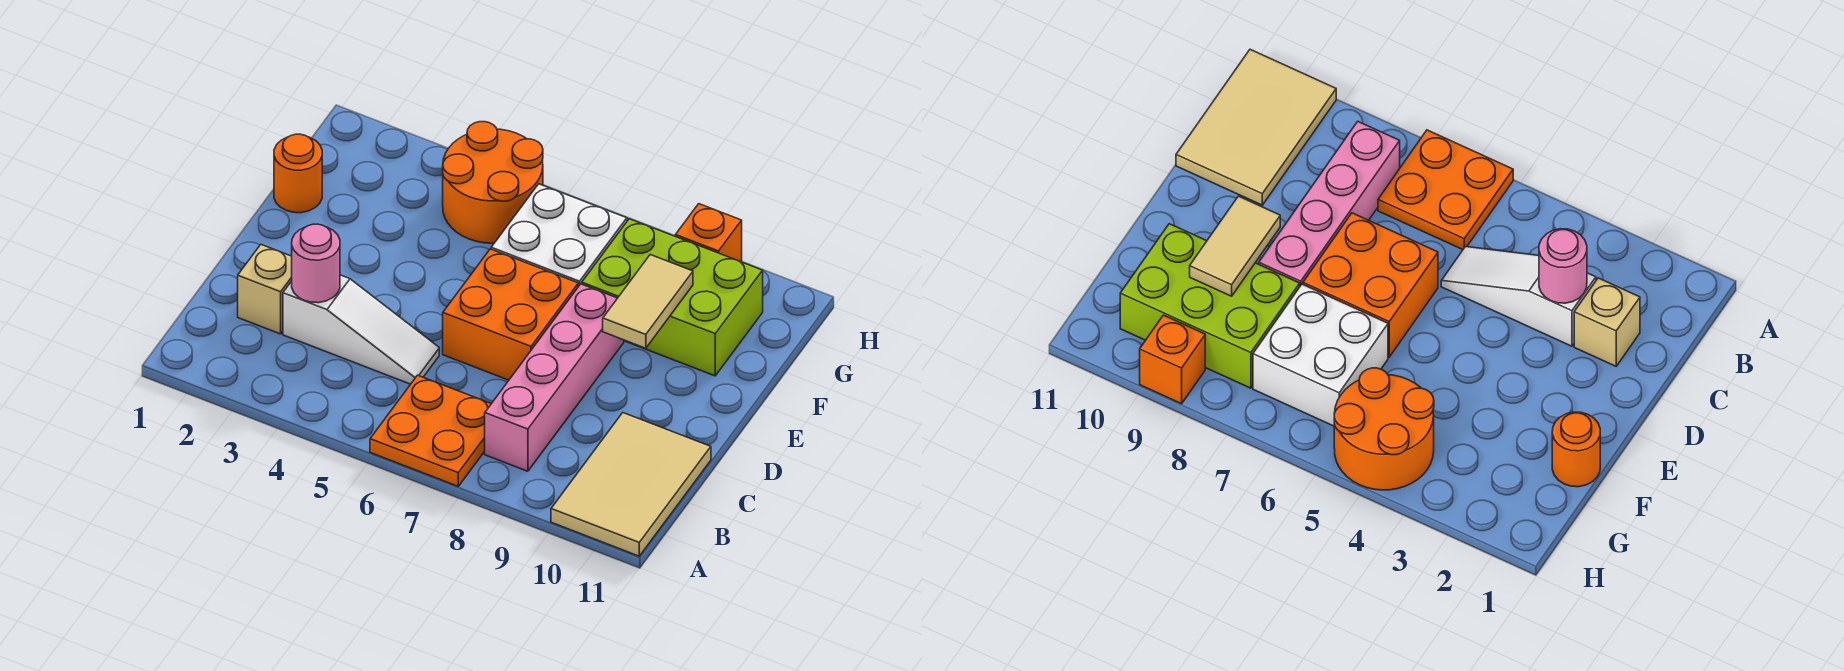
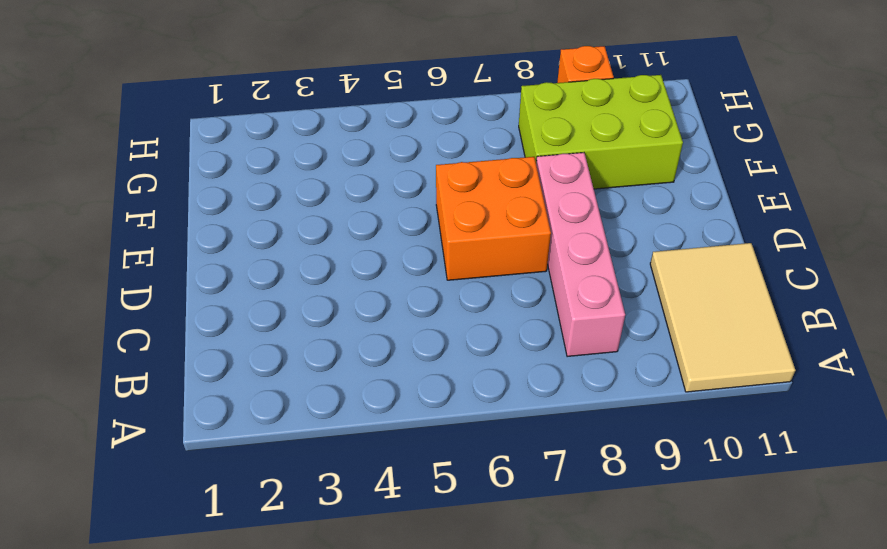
none -> orange 2x2 plate [370,375,491,486]
none -> tan 1x1 brick [238,245,292,334]
none -> white 1x3 slope [283,275,439,384]

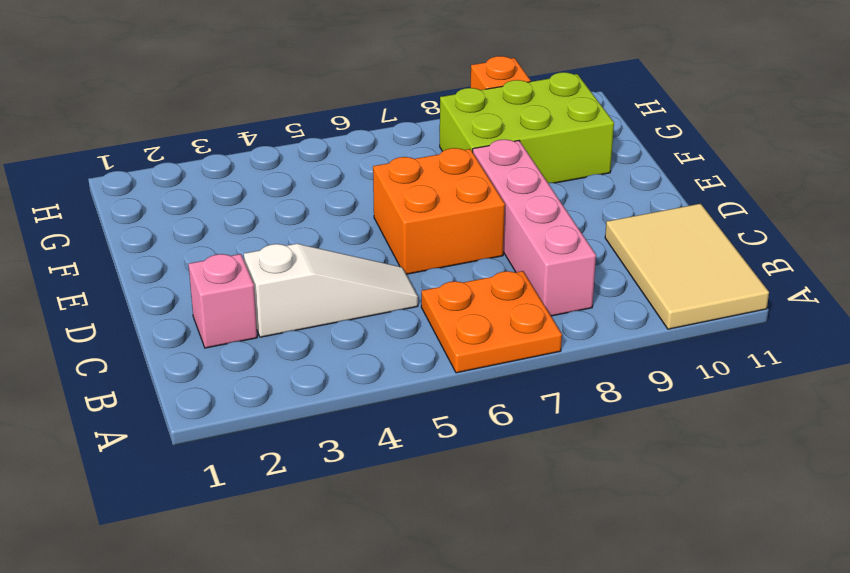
pink 1x1 brick [189,254,257,348] -> tan 1x1 brick [238,245,292,334]
none -> orange 1x1 round brick [274,134,322,213]
none -> white 2x2 brick [491,184,627,287]
none -> orange 2x2 round brick [443,122,543,243]

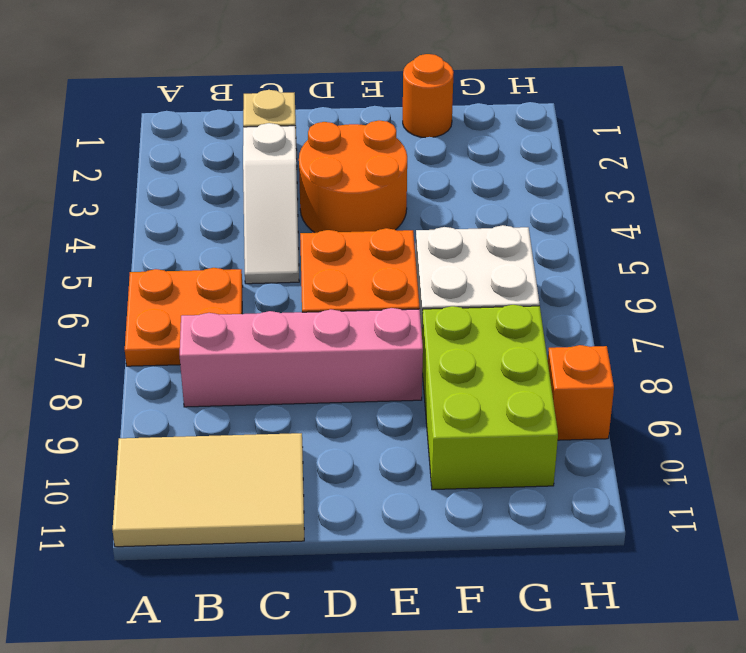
orange 2x2 round brick [299,120,407,233] -> orange 2x2 round brick moved to [443,122,543,243]
none -> pink 1x1 round brick [292,224,340,303]
none -> tan 1x2 tile [603,255,693,348]

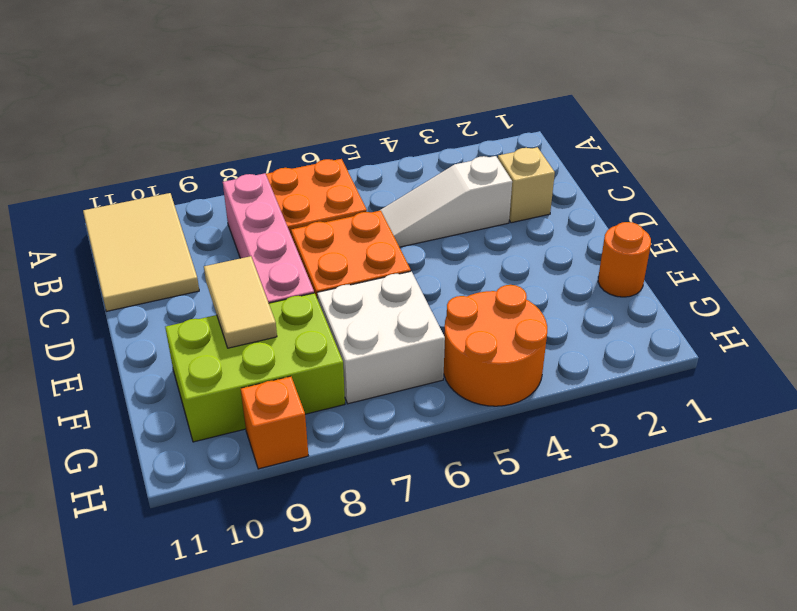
none -> pink 1x1 round brick [292,224,340,303]

